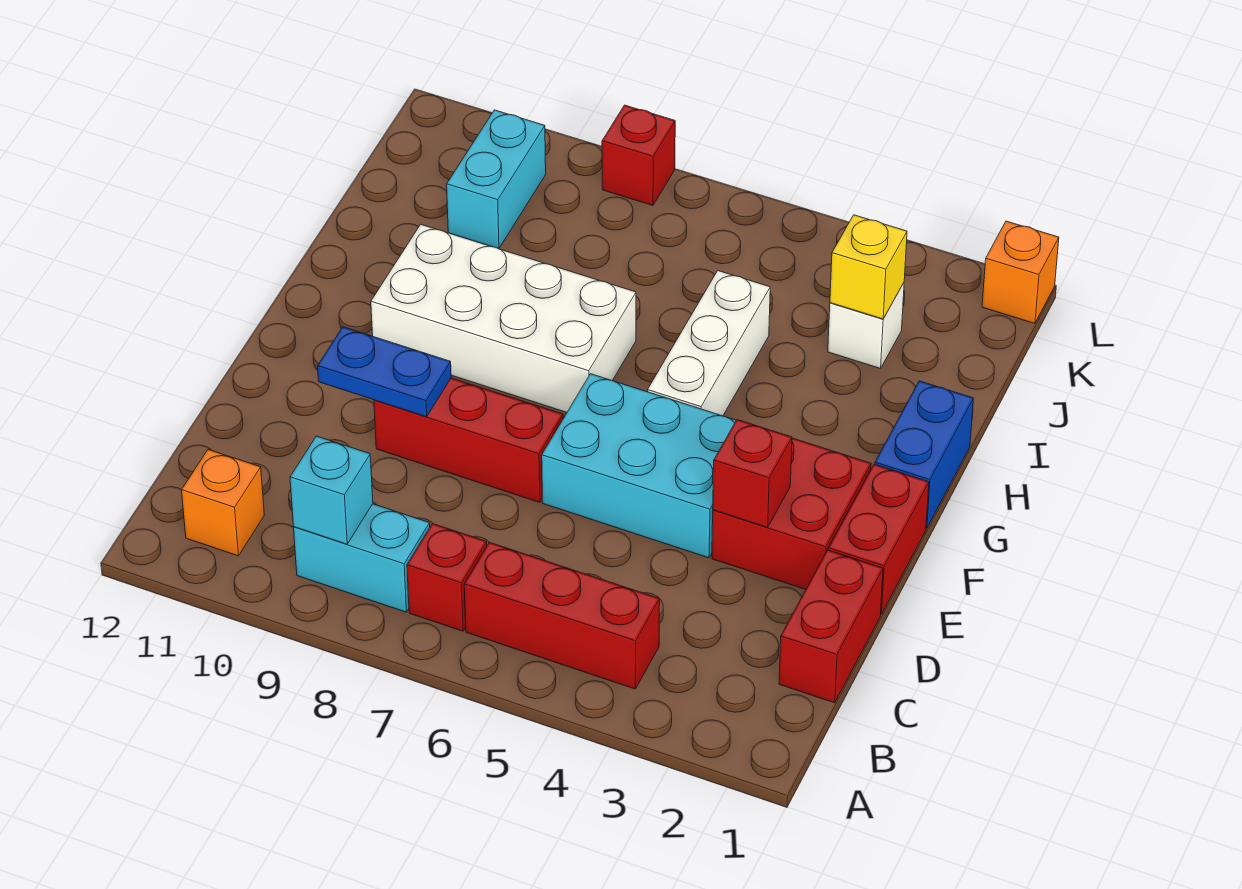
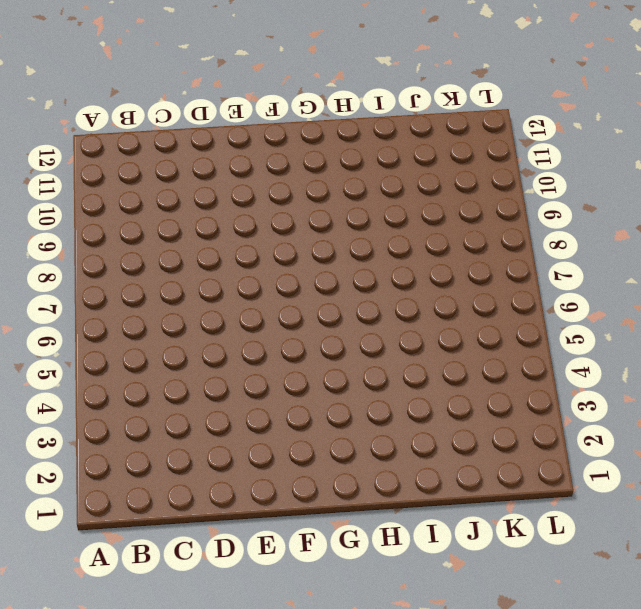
none -> red 1x3 brick [464,542,660,689]
none -> red 1x1 brick [407,524,487,631]
none -> cyan 1x2 brick [294,504,430,612]

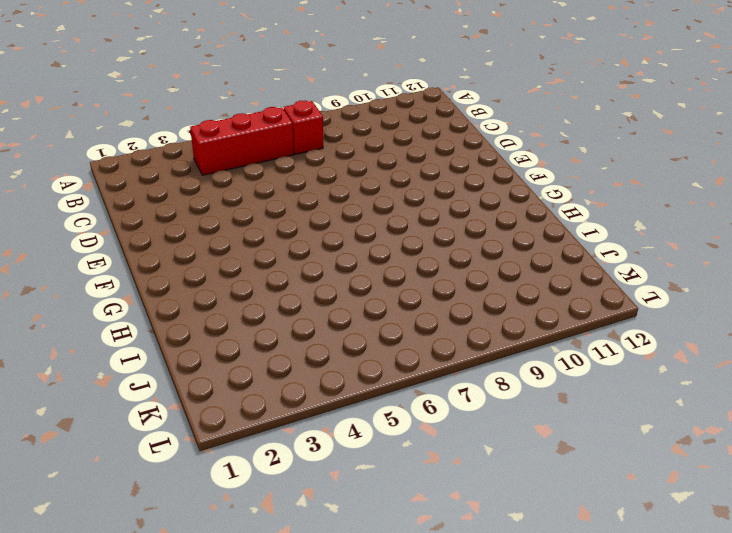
none -> cyan 1x2 brick [294,504,430,612]
none -> orange 1x1 brick [182,450,264,556]
none -> red 1x2 brick [779,550,883,703]

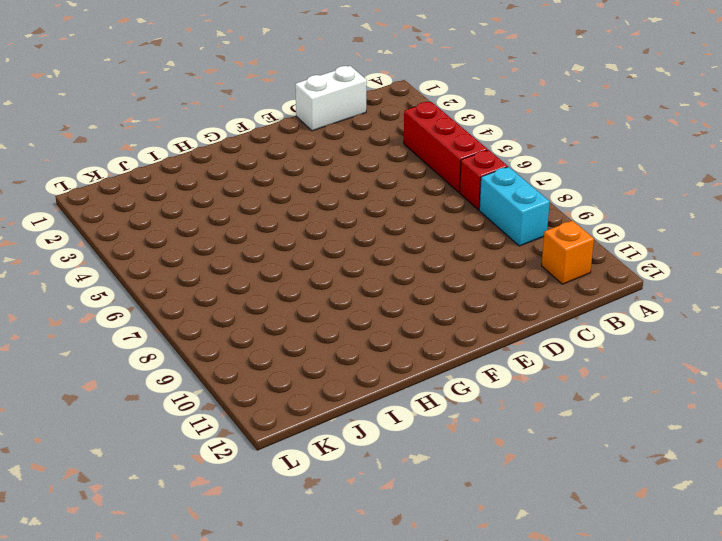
white 1x2 brick [295,66,367,131] -> red 1x2 brick [779,550,883,703]
none -> red 1x2 brick [829,464,929,614]
none -> red 2x2 brick [712,438,871,590]
none -> cyan 2x3 brick [542,374,736,558]

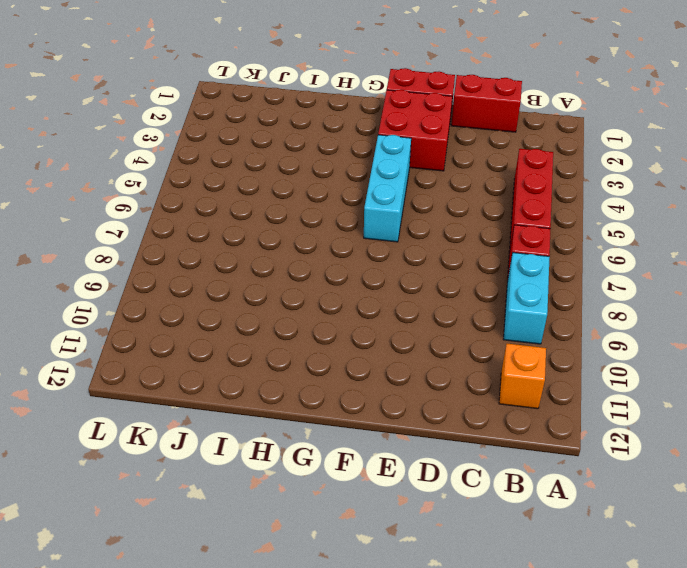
cyan 1x3 brick [364,135,411,242] -> cyan 2x3 brick [542,374,736,558]
none -> red 1x3 brick [374,378,563,502]
none -> blue 1x2 brick [875,381,973,528]
none -> white 1x3 brick [648,271,770,416]

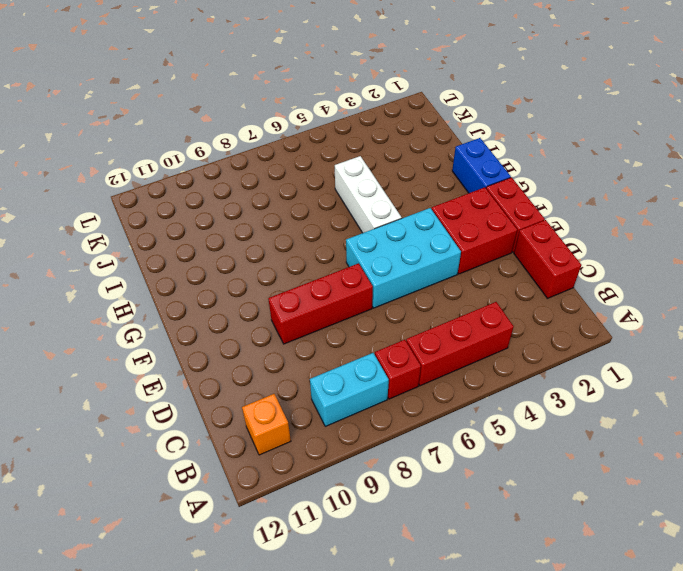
none -> white 2x4 brick [371,224,636,412]
none -> white 1x1 brick [828,283,904,369]
none -> cyan 1x2 brick [447,110,546,249]

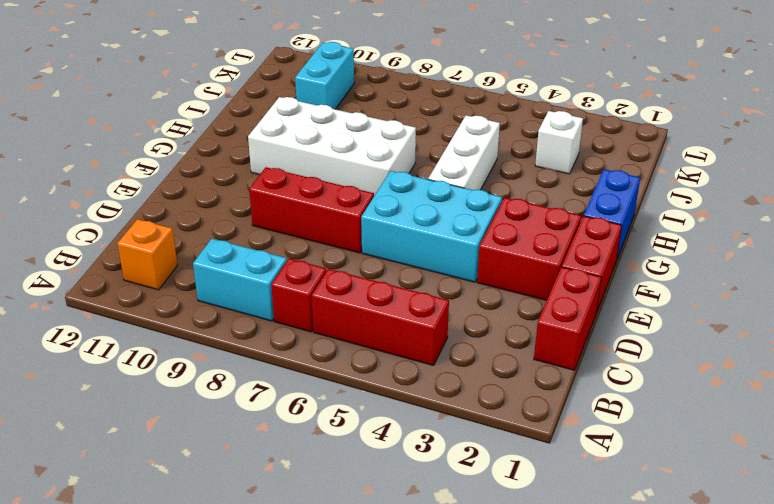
none -> orange 1x1 brick [982,221,1059,324]
none -> red 1x1 brick [602,105,675,205]
none -> cyan 1x1 brick [290,436,373,544]

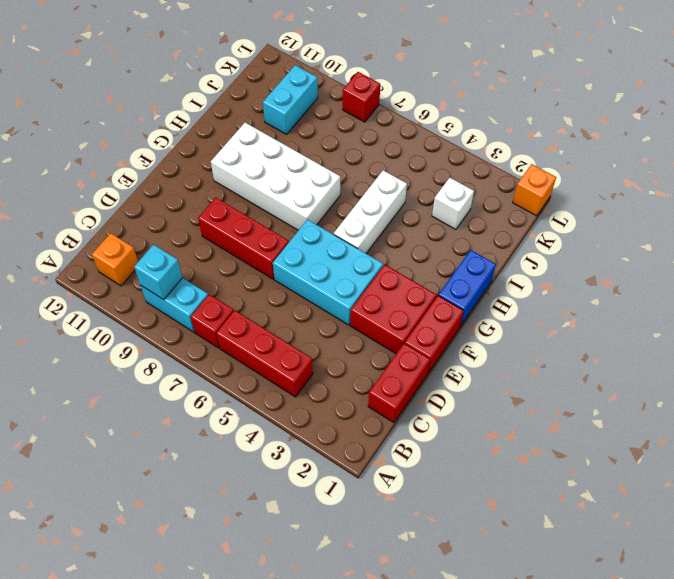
none -> red 1x1 brick [713,420,792,527]
none -> blue 1x2 plate [318,327,451,417]
none -> yellow 1x1 brick [830,215,907,319]

